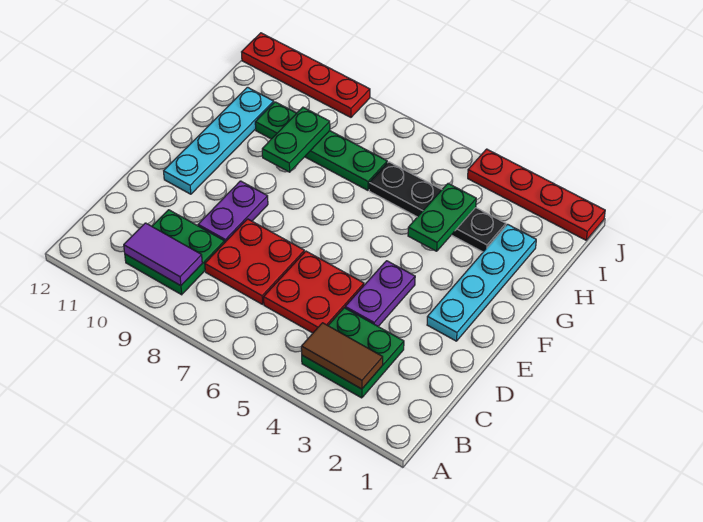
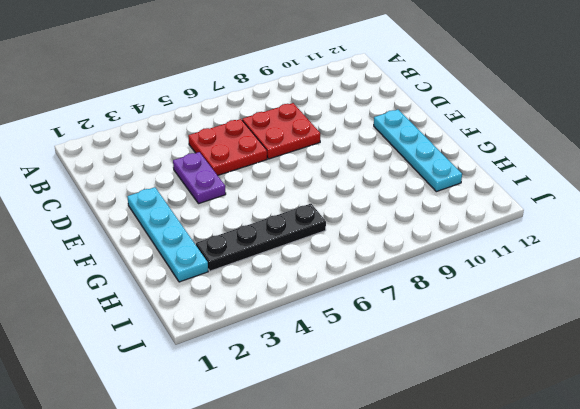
none -> green 2x2 plate [302,308,404,398]
none -> green 2x2 plate [125,210,225,295]
none -> purple 1x2 plate [198,181,268,242]

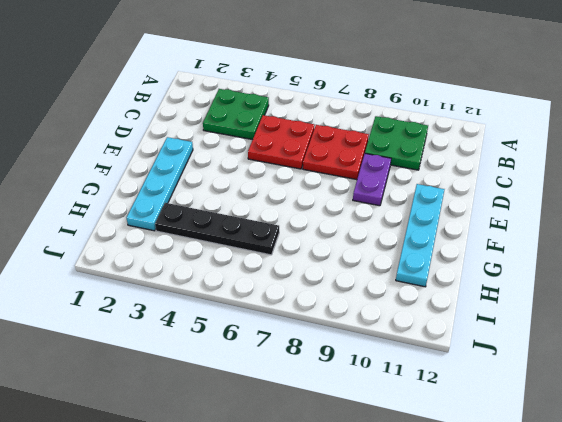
none -> purple 1x2 plate [345,261,415,326]
none -> green 1x4 plate [255,102,387,190]
none -> red 1x4 plate [468,149,605,240]

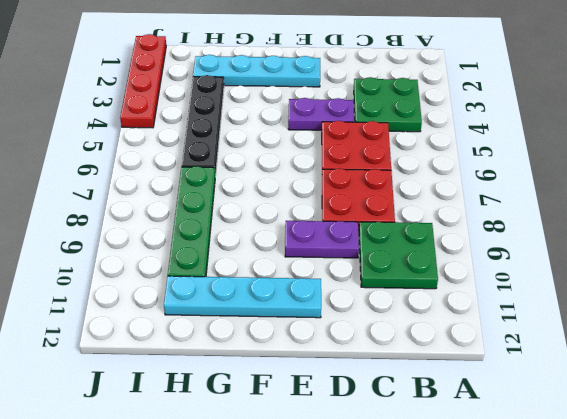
none -> red 1x4 plate [242,33,370,117]
none -> brown 1x2 tile [301,323,383,389]
none -> purple 1x2 tile [124,223,202,286]

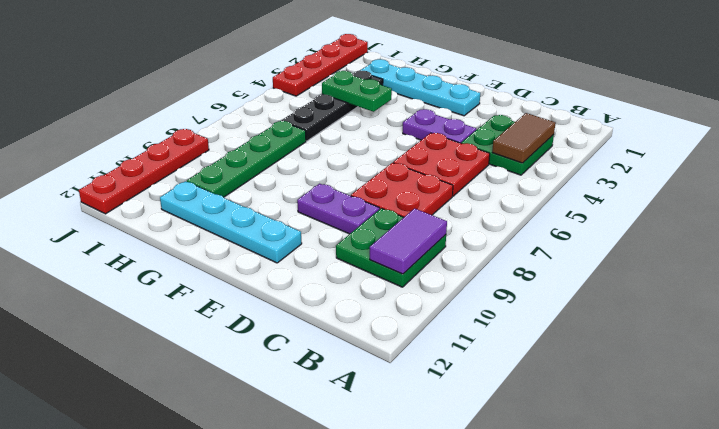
none -> green 1x2 plate [262,107,330,172]

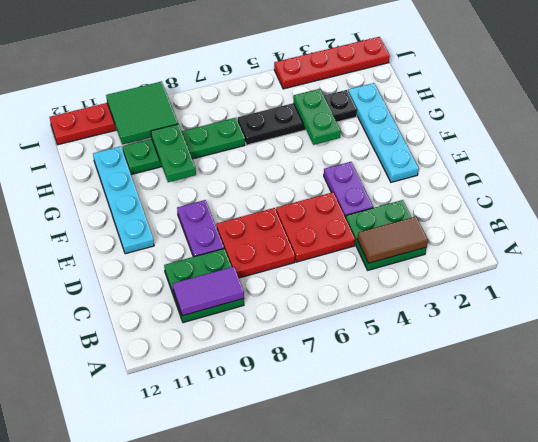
green 2x2 tile [106,81,178,145] -> none

